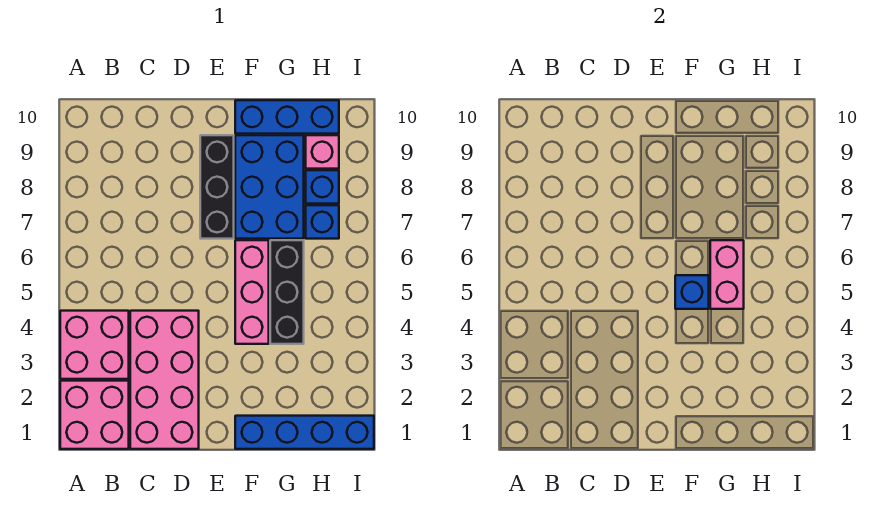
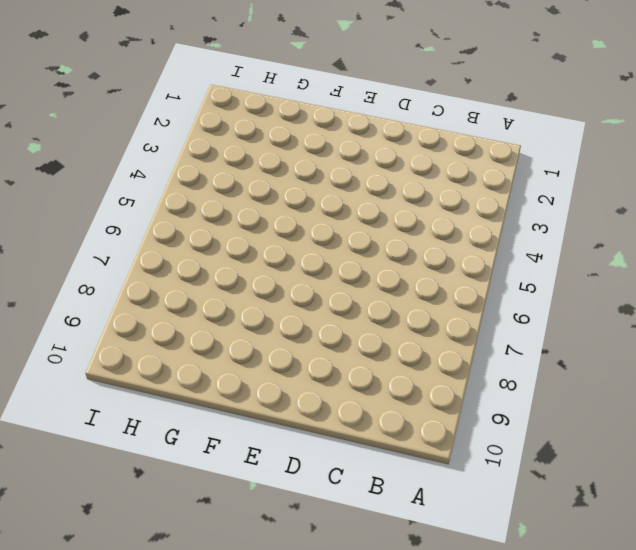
none -> pink 2x2 brick [60,381,129,449]
none -> pink 2x2 brick [60,311,129,379]
none -> pink 2x4 brick [130,311,199,449]

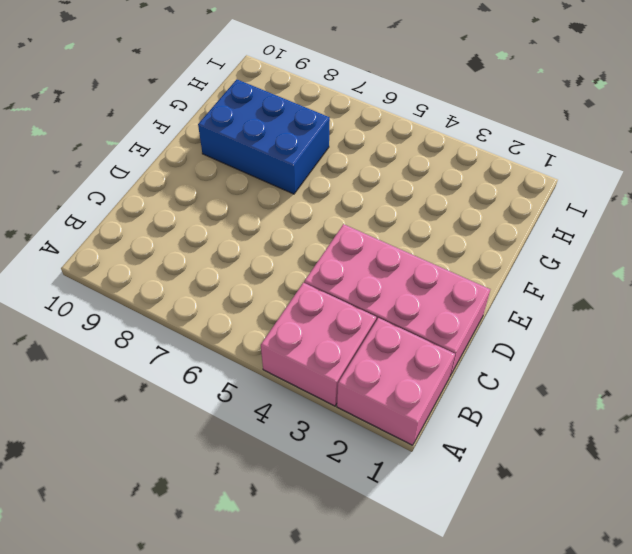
none -> black 1x3 brick [200,135,234,239]
none -> blue 1x4 brick [235,416,374,449]
none -> pink 1x3 brick [235,240,269,344]

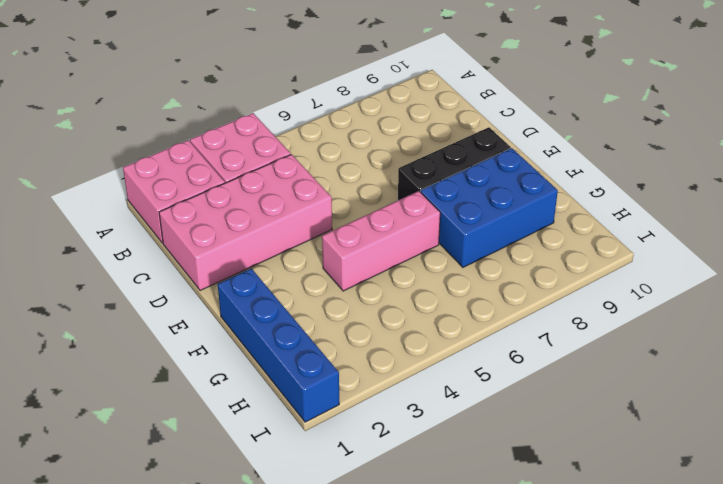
none -> blue 1x3 brick [235,100,339,134]
none -> black 1x3 brick [270,240,304,344]
none -> blue 1x1 brick [306,205,339,239]

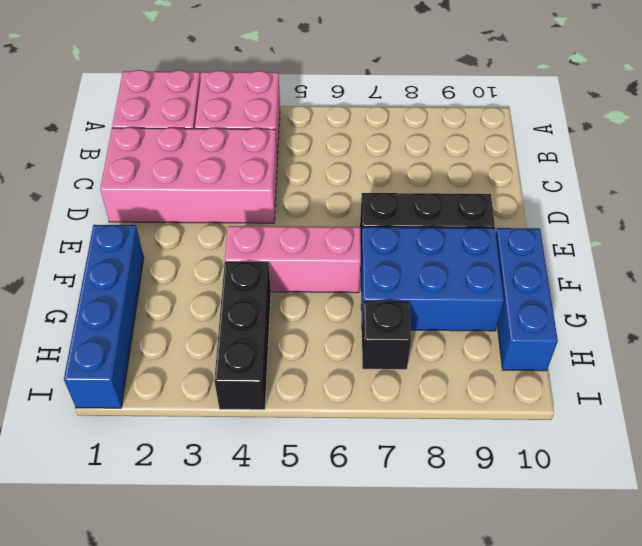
black 1x3 brick [214,262,271,410] -> black 1x3 brick turned to [270,240,304,344]
black 1x1 brick [362,301,411,369] -> blue 1x1 brick [306,205,339,239]
none -> blue 1x1 brick [306,170,339,204]
none -> pink 1x1 brick [306,135,339,169]
none -> blue 1x1 brick [675,275,709,309]

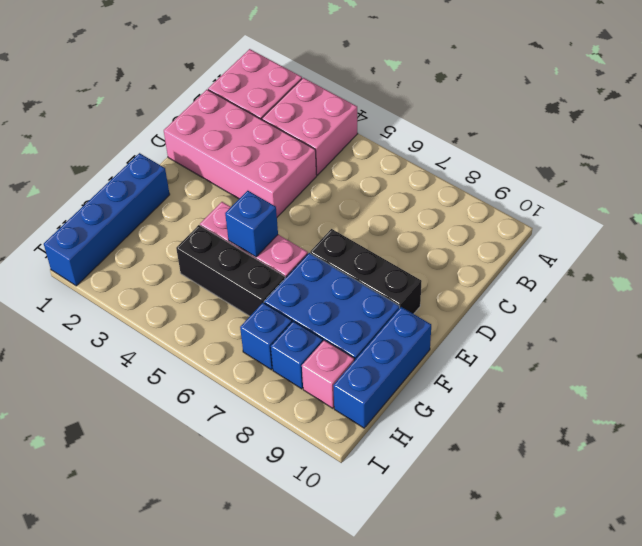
none -> pink 1x2 brick [710,240,744,309]

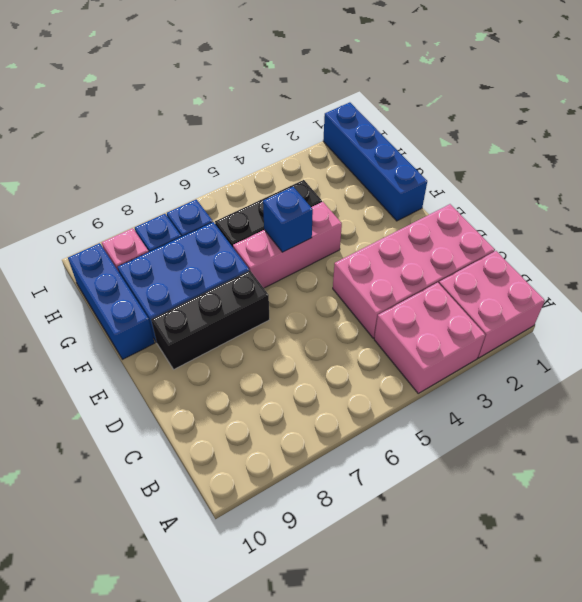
none -> pink 1x2 brick [710,240,744,309]

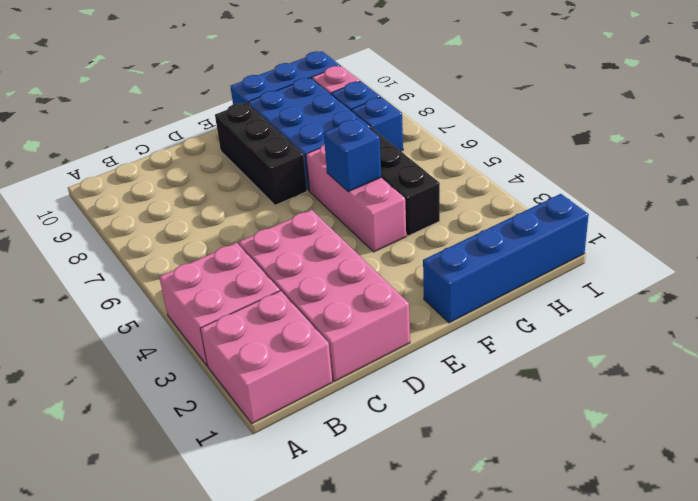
none -> pink 1x2 brick [710,240,744,309]

